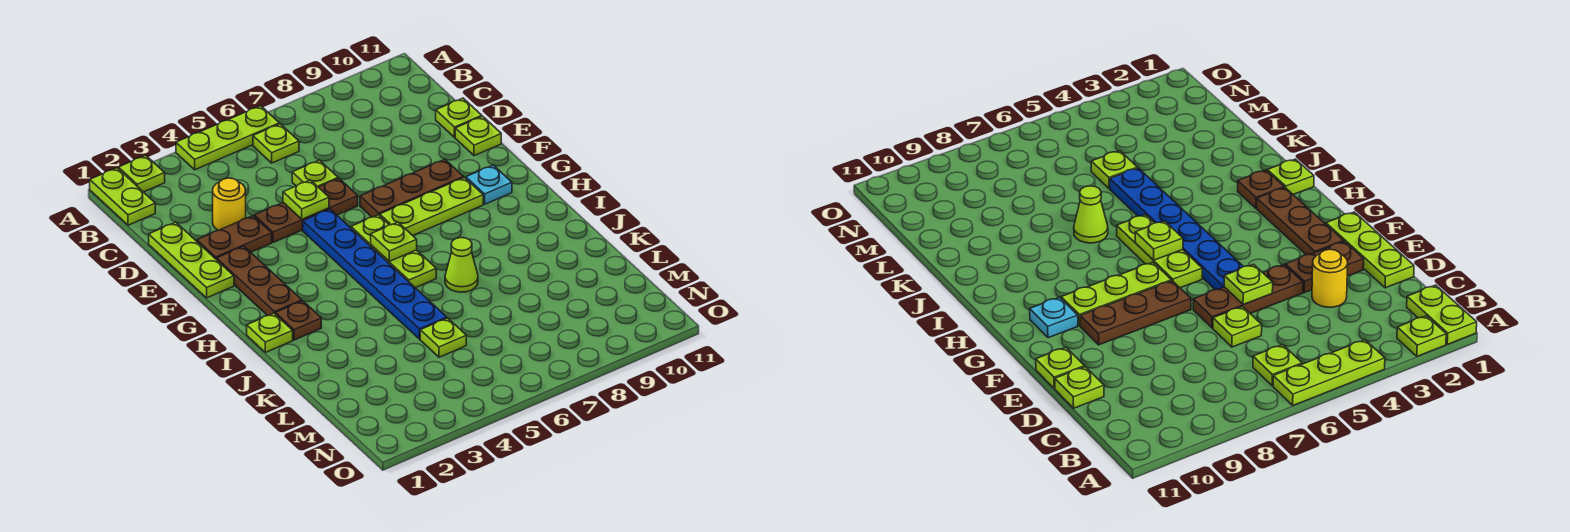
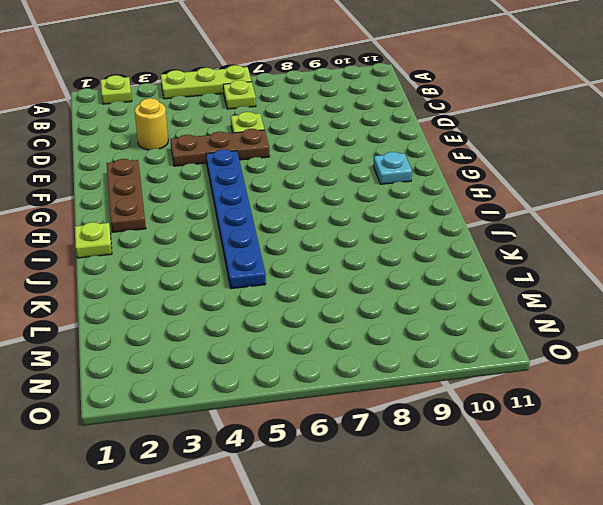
none -> lime 1x2 plate [90,168,155,225]
none -> lime 1x3 plate [149,222,234,298]
none -> lime 1x1 plate [436,98,482,137]

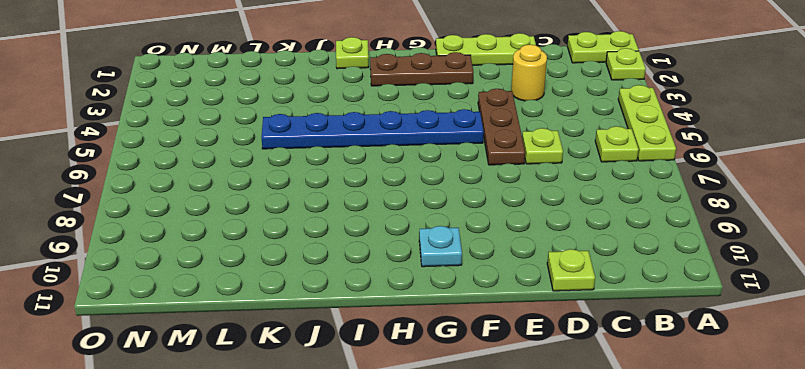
none -> brown 1x2 plate [197,216,272,260]
none -> lime 1x1 plate [455,116,501,156]
none -> brown 1x3 plate [360,159,464,217]

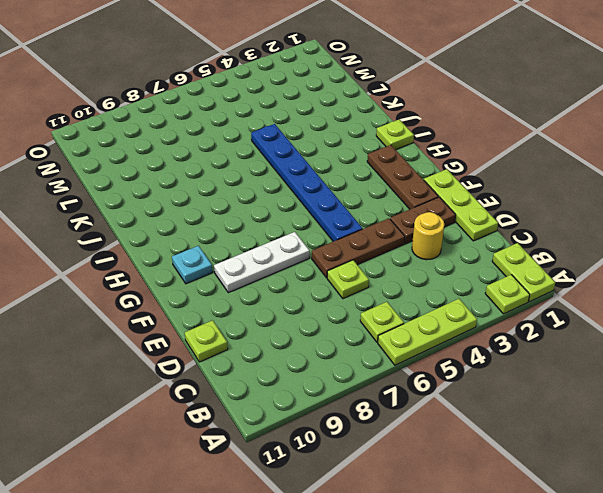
white 1x3 plate [214,232,310,293] -> brown 1x3 plate [360,159,464,217]
none -> lime 1x1 plate [455,116,501,156]
none -> lime 1x3 plate [351,215,436,288]
none -> lime 1x3 plate [380,177,483,235]

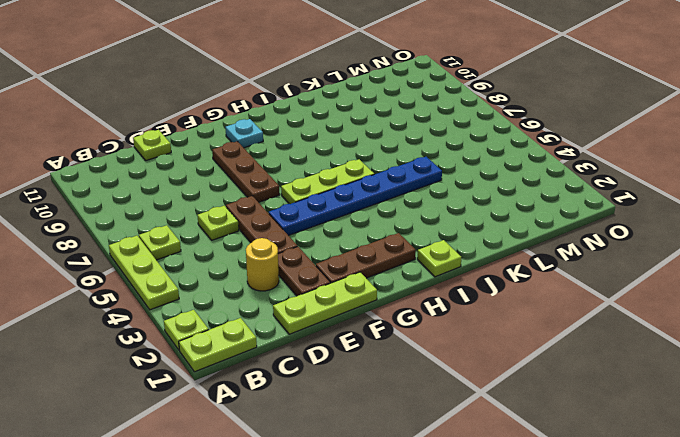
none -> lime 1x1 plate [455,116,501,156]
none -> lime 1x3 plate [380,177,483,235]
none -> brown 1x1 plate [275,301,321,340]

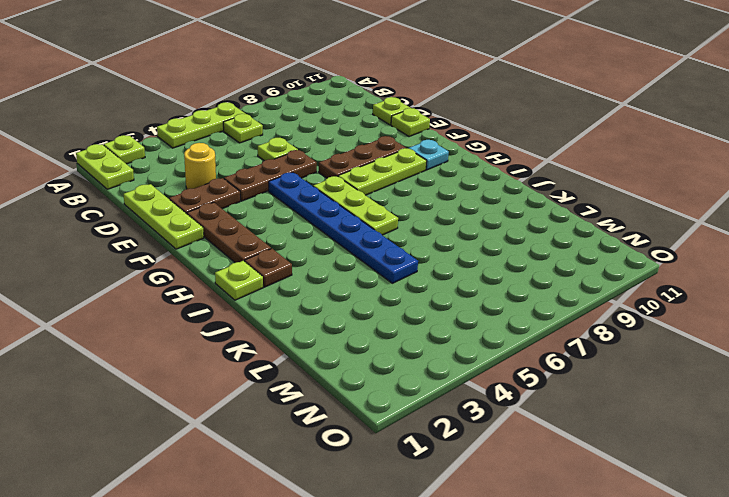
none -> lime 1x1 cone [445,238,478,292]
none -> lime 1x1 plate [420,318,466,357]
none -> lime 1x1 plate [283,180,329,219]

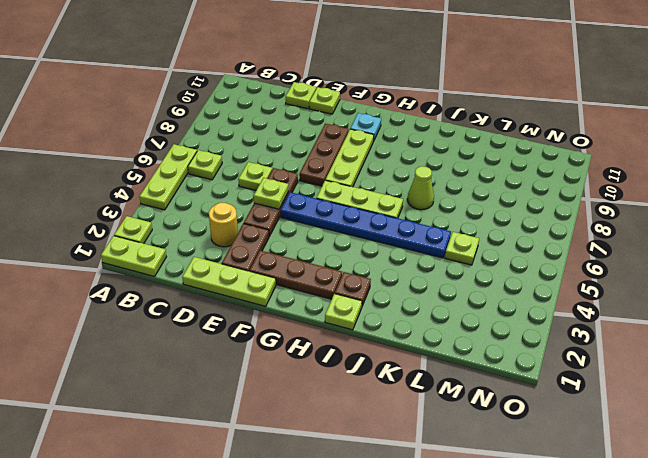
none -> lime 1x1 plate [371,222,417,261]

